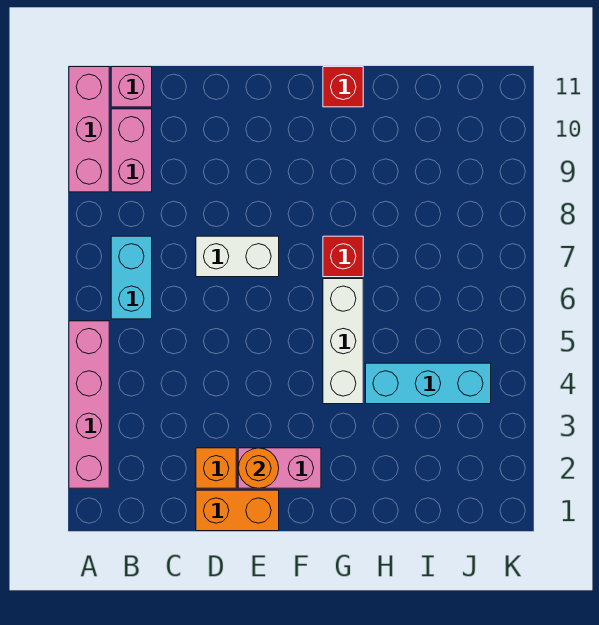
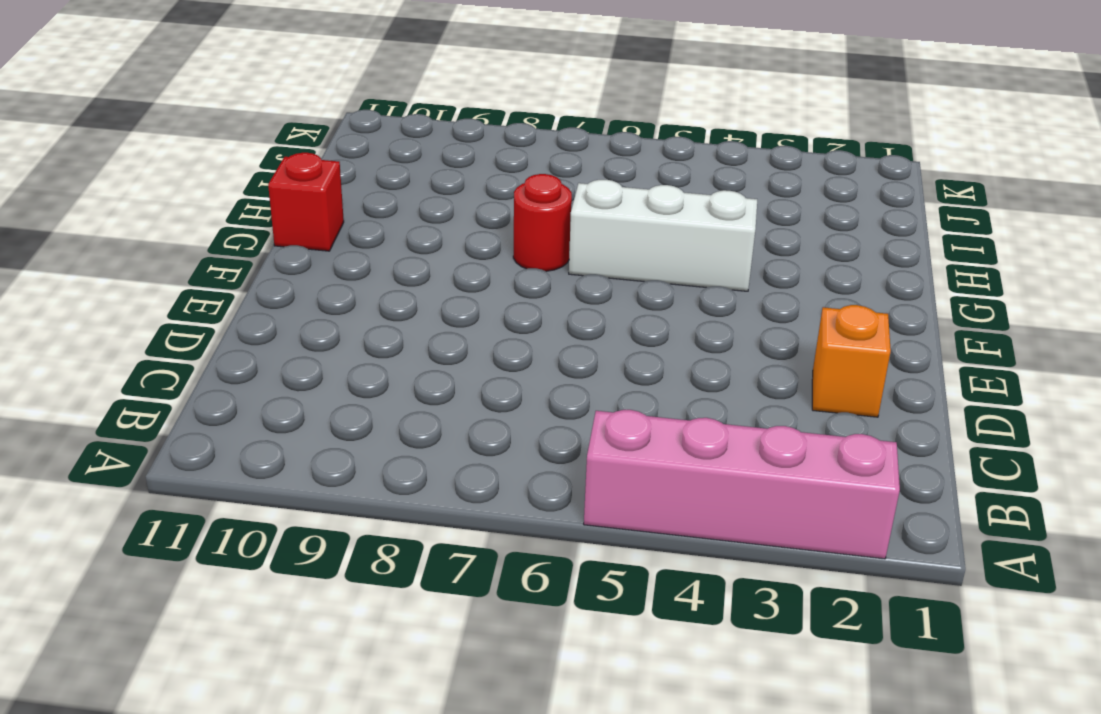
red 1x1 round brick [513,174,572,271] -> red 1x1 brick [323,236,363,277]
none -> pink 1x3 brick [69,67,109,192]
none -> cyan 1x2 brick [111,236,152,319]
none -> pink 1x2 brick [111,109,152,192]

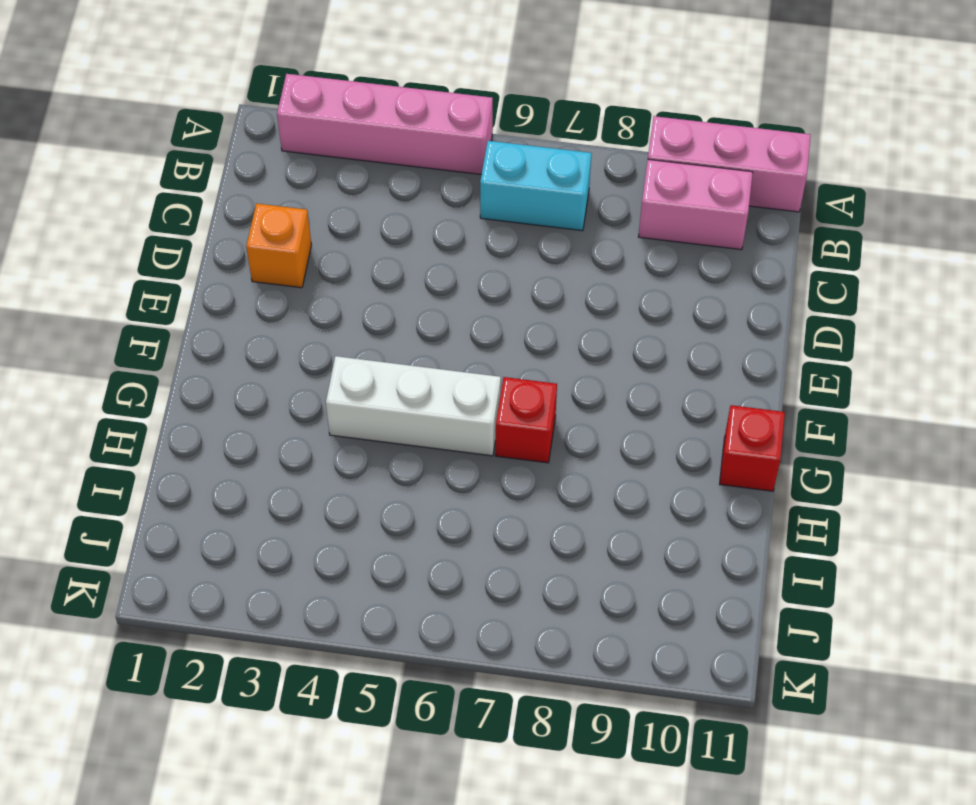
none -> pink 1x1 brick [111,67,152,107]
none -> orange 1x2 brick [196,490,279,531]
none -> white 1x2 brick [196,236,279,277]

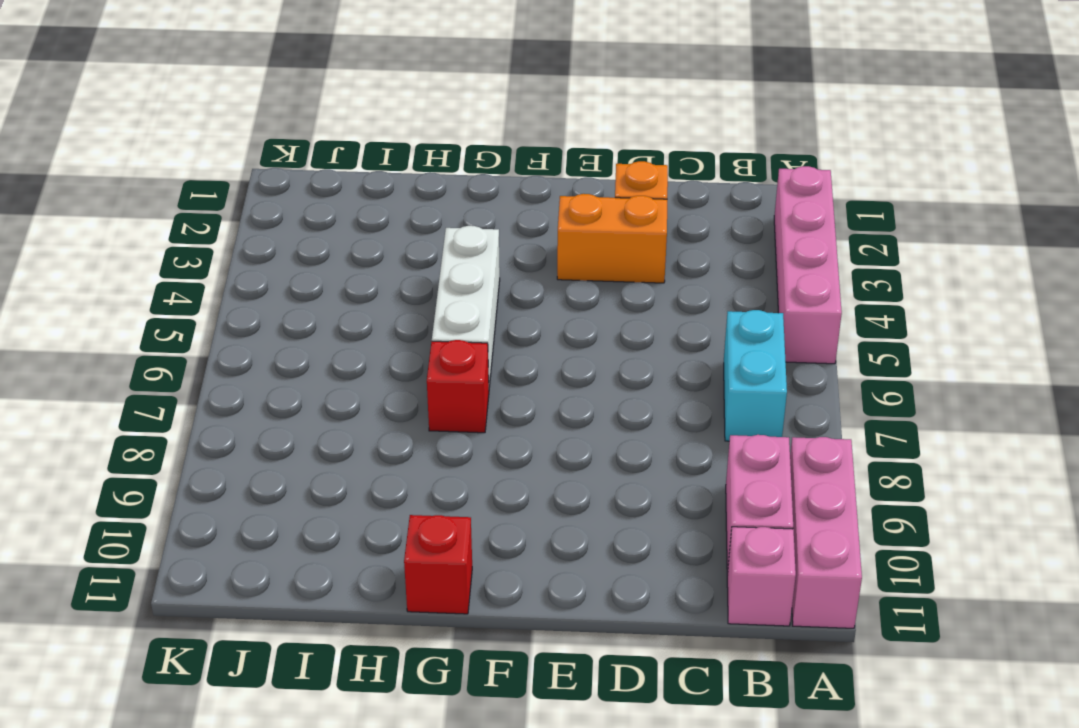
orange 1x2 brick [557,194,667,283] -> orange 1x2 brick moved to [196,490,279,531]
none -> white 1x2 brick [196,236,279,277]
none -> pink 1x2 brick [238,448,321,488]
none -> cyan 1x3 brick [366,363,491,404]

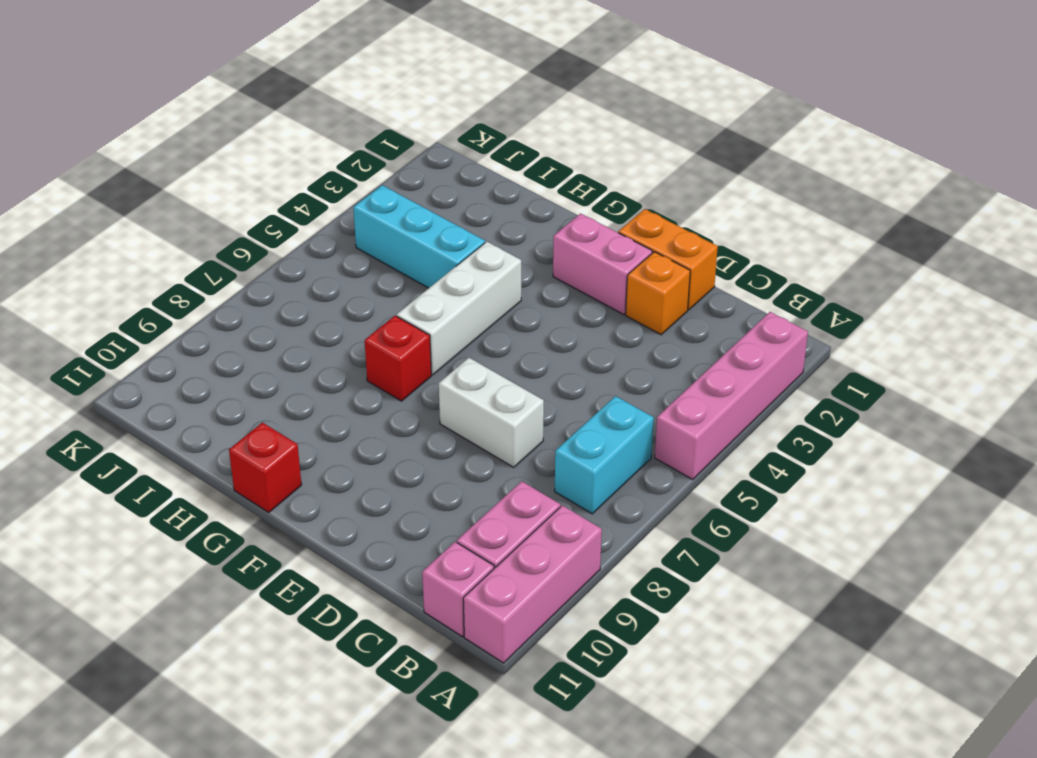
none -> orange 1x1 round brick [238,448,279,488]

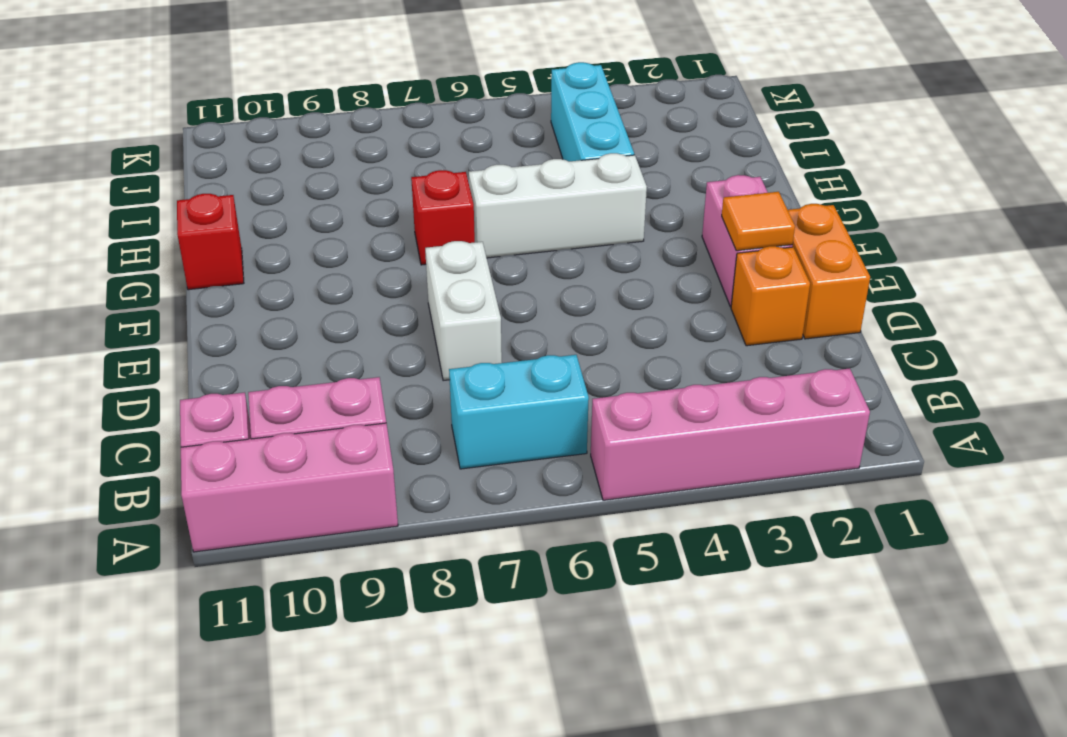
orange 1x1 tile [722,192,795,251] -> orange 1x1 round brick [238,448,279,488]

